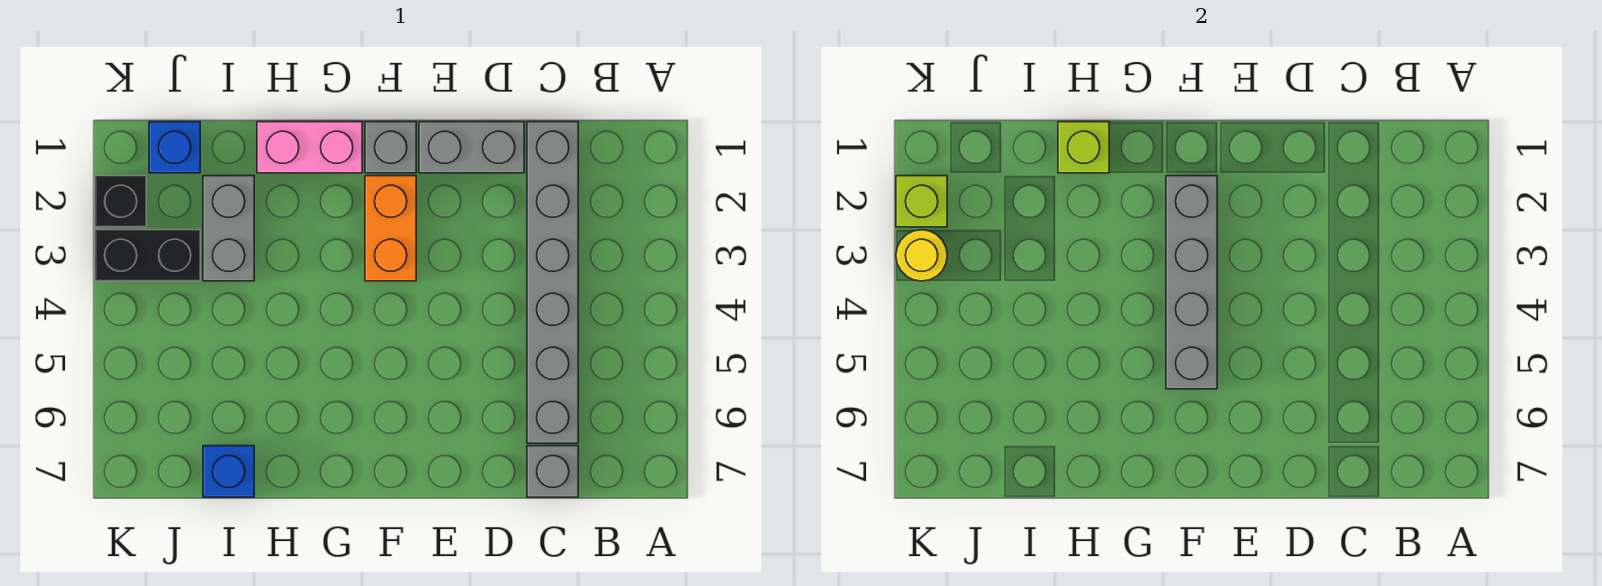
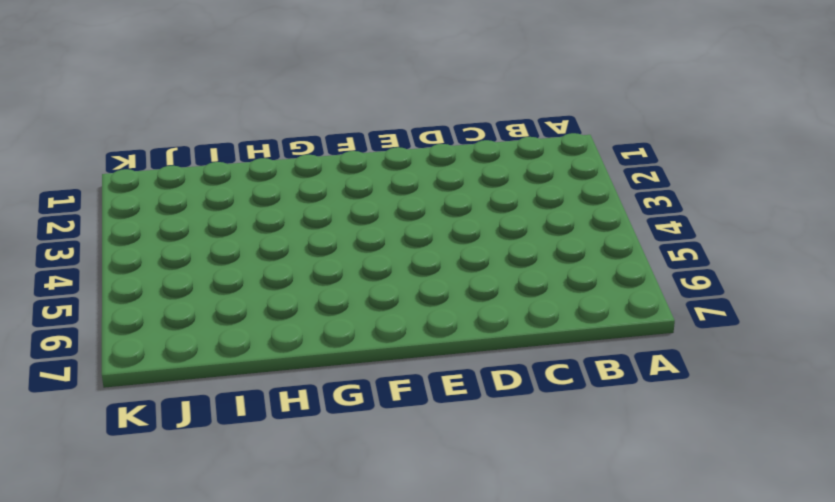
none -> grey 1x6 brick [527,122,578,443]
none -> grey 1x1 brick [527,446,578,497]
none -> grey 1x2 brick [419,122,524,173]

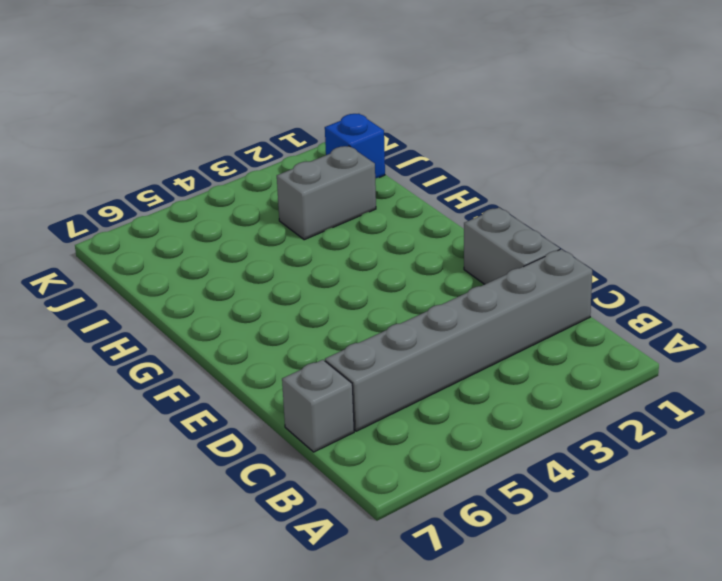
none -> grey 1x1 brick [365,122,416,173]
none -> orange 1x2 brick [365,176,416,281]
none -> pink 1x2 brick [257,122,362,173]

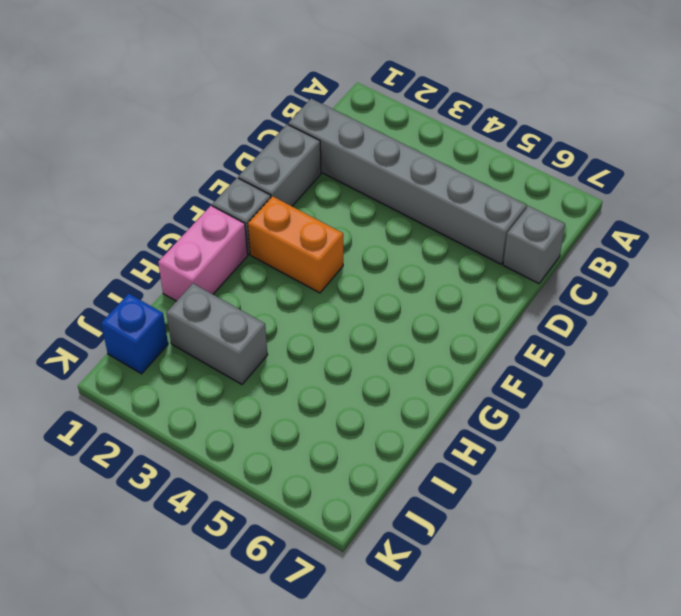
none -> blue 1x1 brick [203,446,254,497]
none -> black 1x2 brick [95,230,200,281]
none -> black 1x1 brick [95,176,146,227]

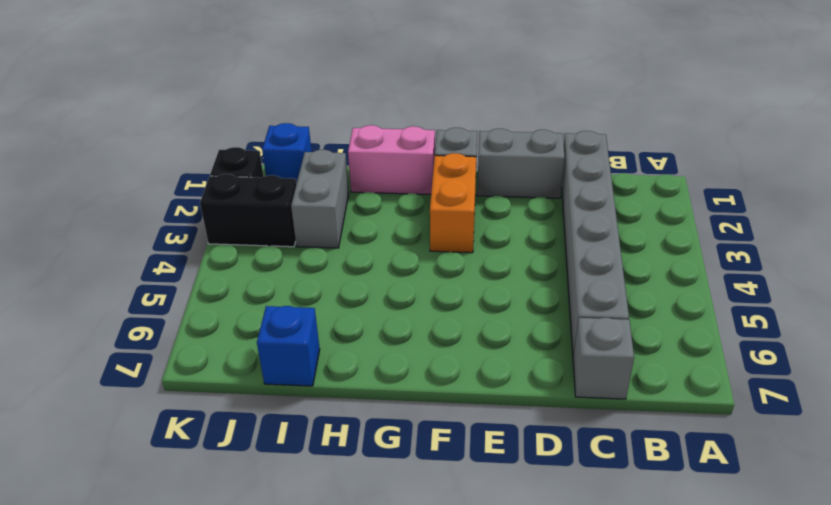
none -> grey 1x4 brick [1166,176,1217,389]
none -> lime 1x1 brick [1058,122,1109,173]
none -> lime 1x1 brick [896,176,947,227]

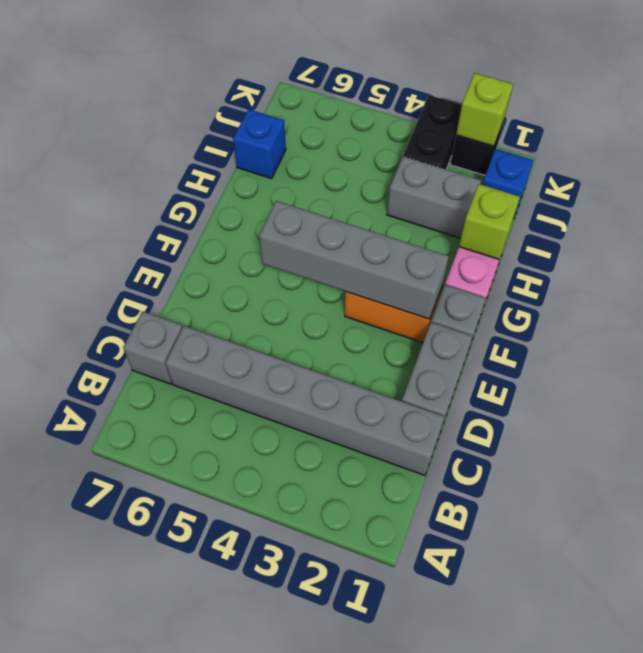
none -> yellow 1x1 round brick [896,230,947,281]

